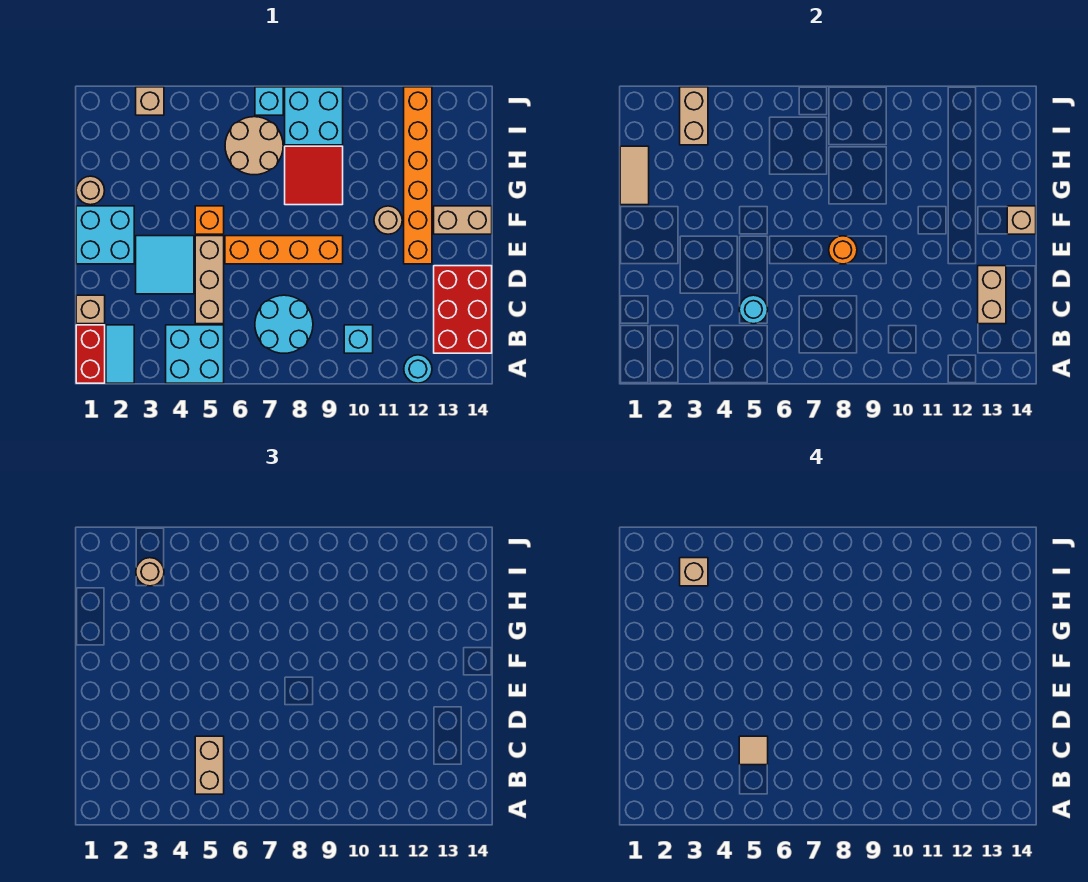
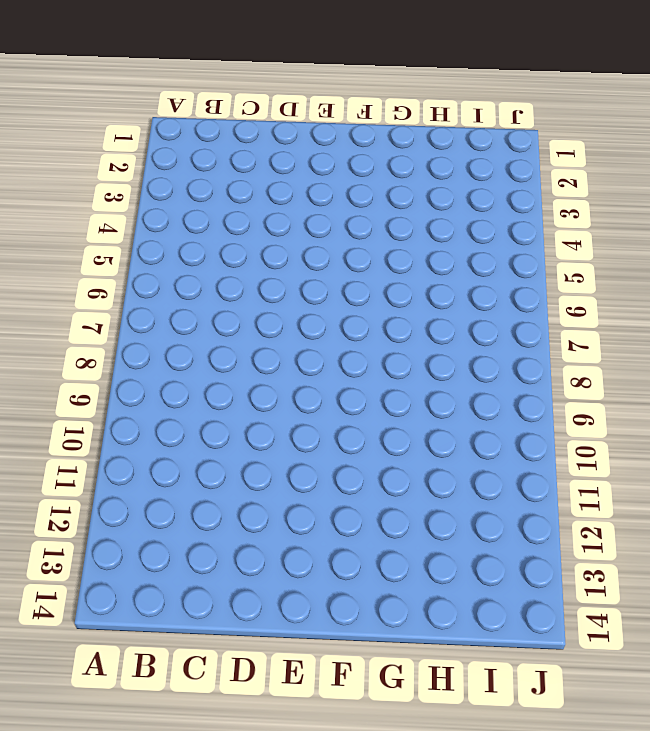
none -> red 1x2 brick [76,325,105,383]
none -> cyan 1x2 tile [106,325,134,383]
none -> cyan 2x2 brick [166,325,224,383]
none -> cyan 1x1 round brick [404,355,432,383]

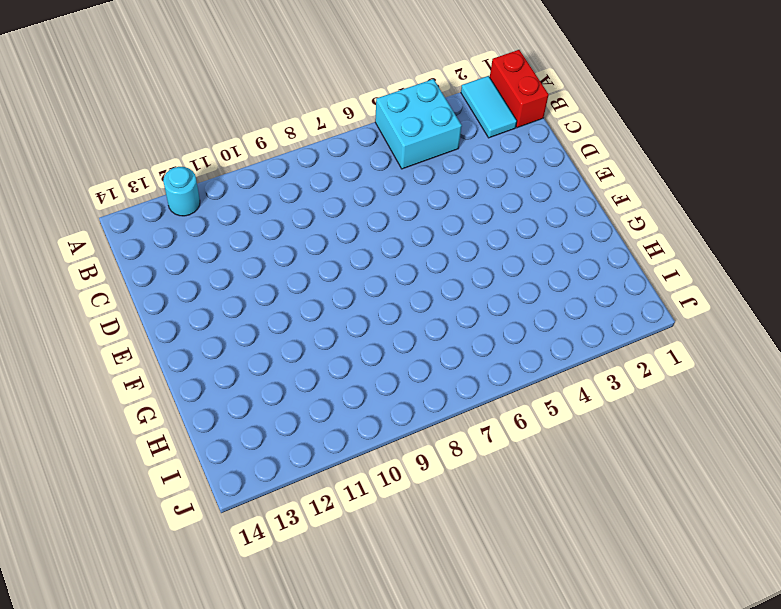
none -> cyan 2x2 round brick [255,295,313,353]
none -> cyan 1x1 brick [344,325,373,353]
none -> red 2x3 brick [434,266,492,353]
none -> tan 1x1 brick [76,295,105,324]

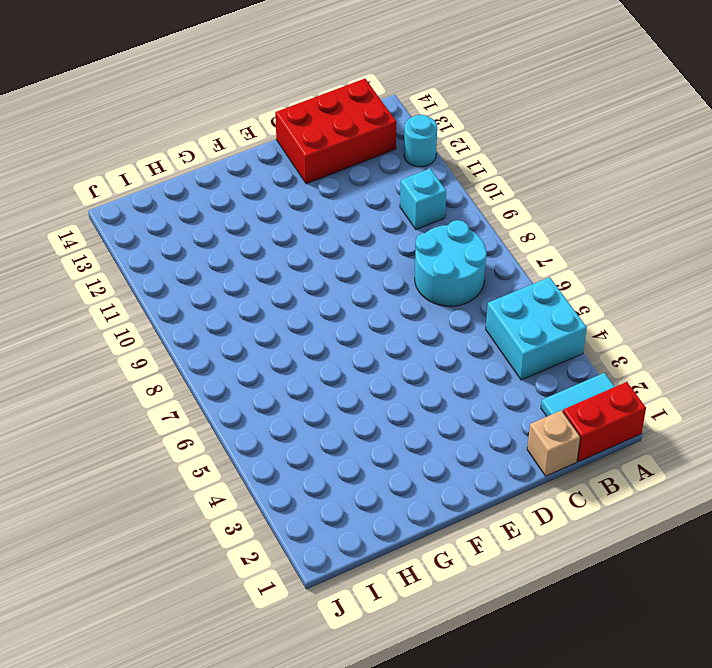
none -> tan 1x3 brick [195,236,224,324]
none -> cyan 2x2 tile [136,236,194,294]
none -> cyan 2x2 brick [76,206,134,264]
none -> orange 1x4 brick [225,236,343,264]

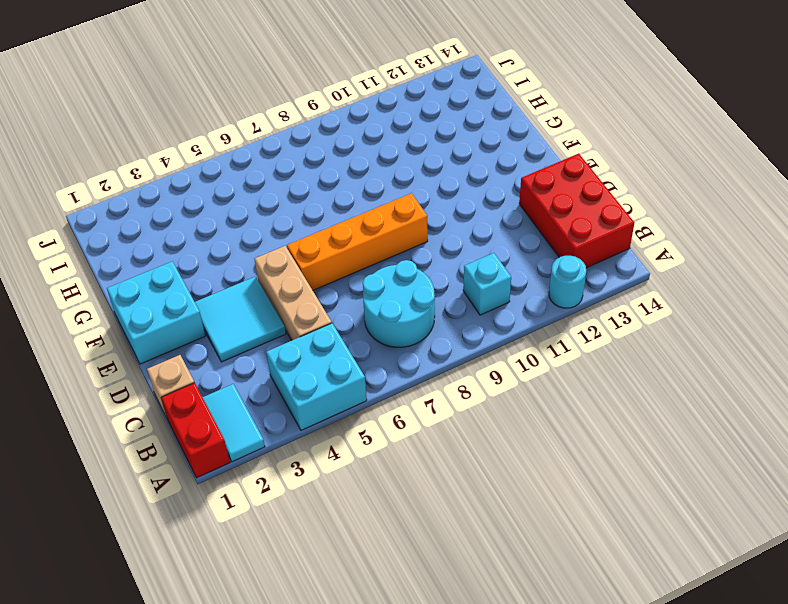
none -> orange 1x6 brick [404,87,432,264]
none -> orange 1x1 brick [195,206,224,234]
none -> tan 1x1 round brick [374,206,402,234]
none -> tan 1x2 brick [434,206,492,234]

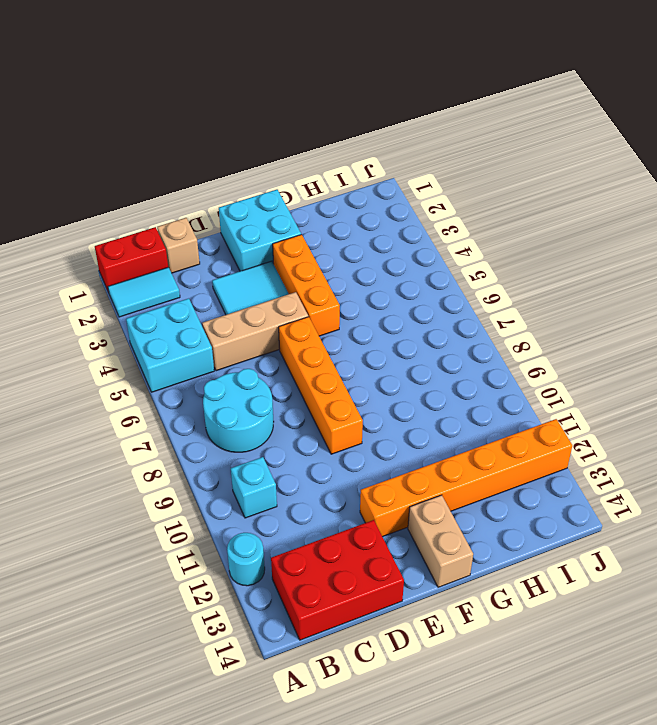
orange 1x3 brick [273,235,340,336] -> orange 1x1 brick [195,206,224,234]
none -> tan 1x1 round brick [374,206,402,234]
none -> tan 1x1 round brick [76,176,105,205]
none -> red 2x2 tile [285,146,343,205]
none -> tan 2x2 round brick [225,117,283,175]

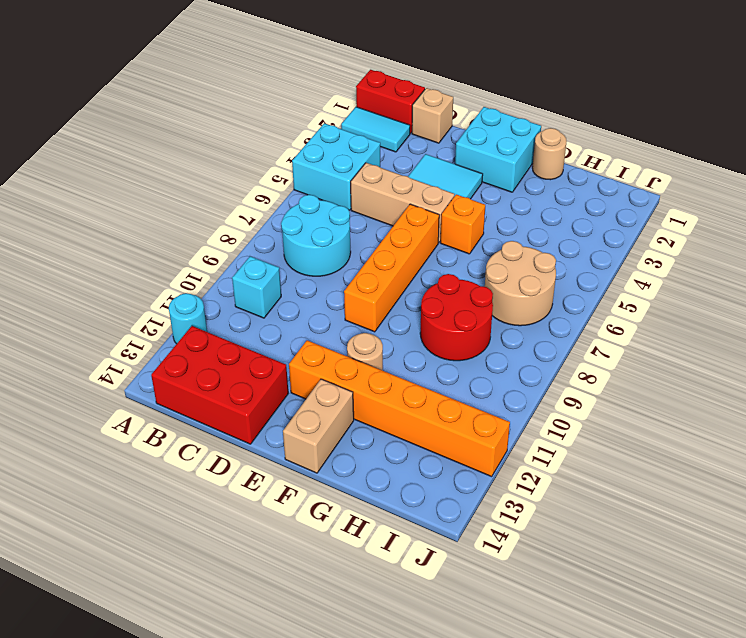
red 2x2 round brick [420,274,493,361] -> red 2x2 tile [285,146,343,205]
none -> cyan 2x2 brick [285,87,343,145]
none -> tan 1x1 brick [136,87,164,115]
none -> cyan 1x1 brick [255,87,283,115]
none -> cyan 1x1 round brick [739,295,768,324]

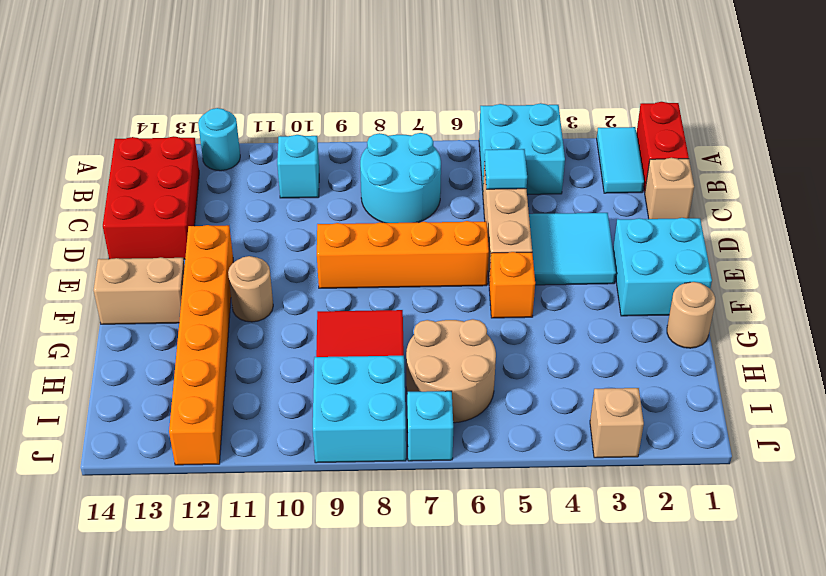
cyan 1x1 tile [484,149,527,189] -> cyan 1x1 round brick [739,295,768,324]
none -> tan 1x2 brick [978,266,1006,324]
none -> orange 1x1 round brick [829,236,857,264]
none -> tan 1x1 brick [1007,206,1036,234]
none -> tan 1x2 tile [620,146,649,205]

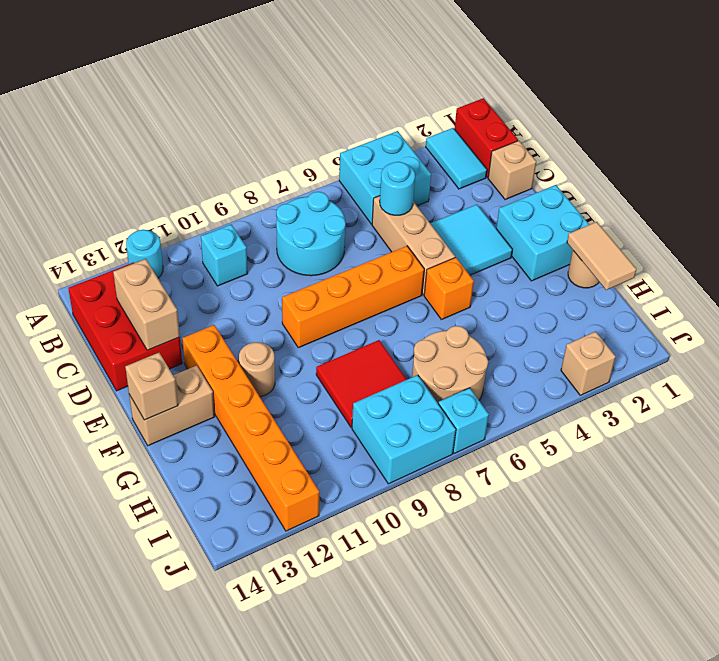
none -> orange 1x1 round brick [829,236,857,264]
none -> tan 1x2 brick [680,87,708,145]
none -> tan 1x2 brick [195,736,224,794]
none -> tan 1x1 round brick [136,558,164,586]

